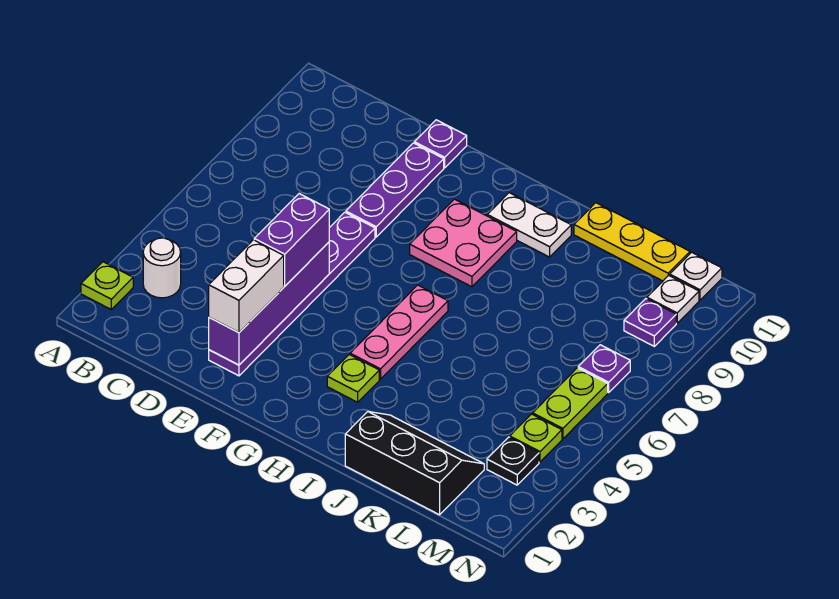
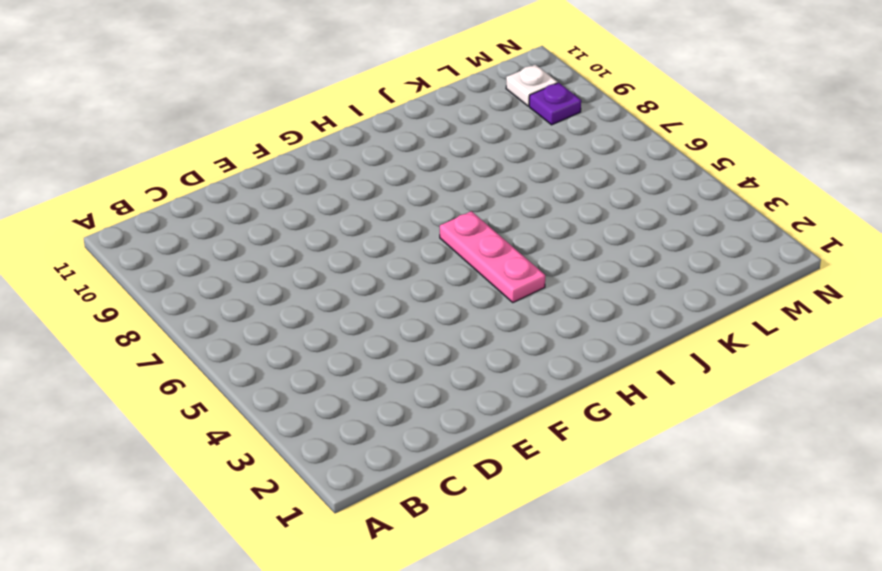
none -> lime 1x1 plate [81,262,133,309]
none -> white 1x1 round brick [143,238,181,298]
none -> purple 1x6 plate [209,212,375,376]

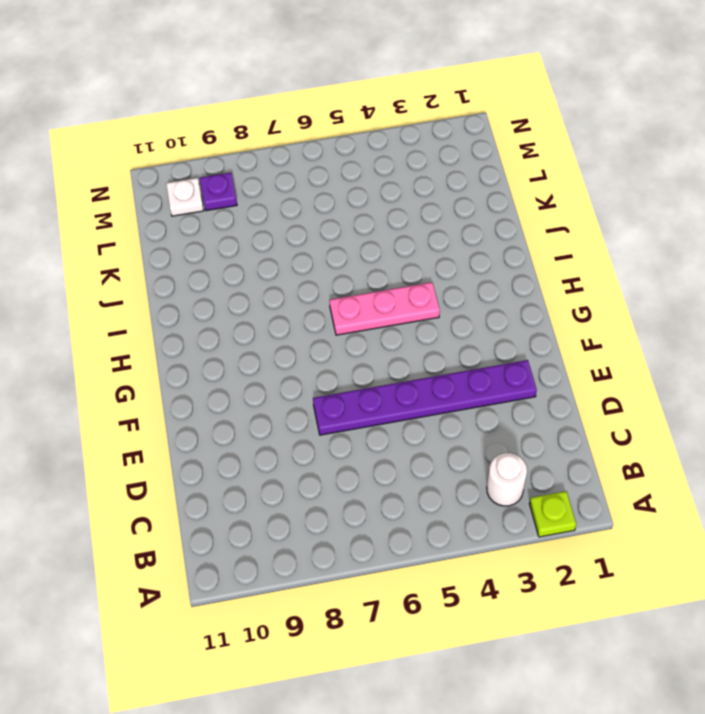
none -> purple 1x3 plate [346,143,444,237]
none -> purple 1x1 plate [414,120,467,168]
none -> pink 2x2 plate [410,199,517,287]

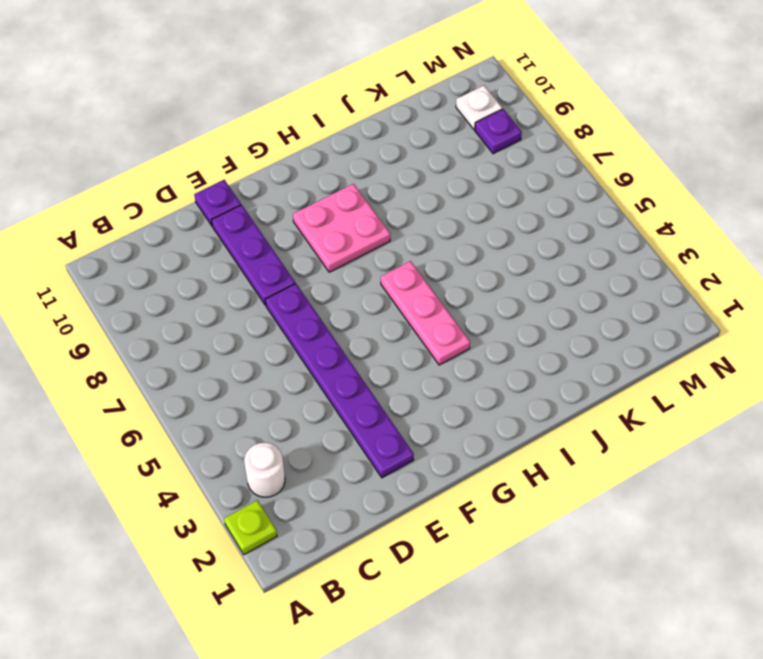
none -> lime 1x1 plate [327,355,379,402]
none -> white 1x2 plate [487,193,571,257]
none -> black 2x3 slope [345,412,484,515]

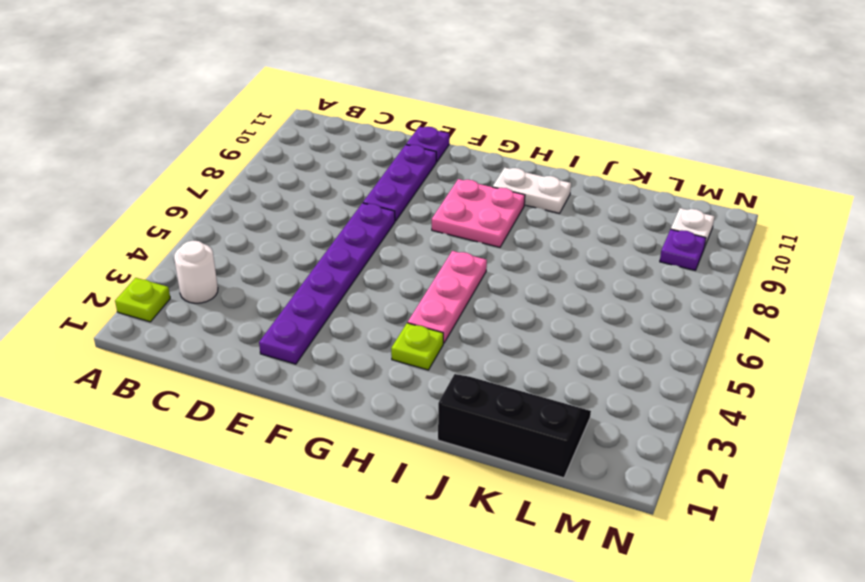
none -> yellow 1x3 plate [574,203,690,281]
none -> black 1x1 plate [487,437,539,485]
none -> lime 1x1 plate [510,414,562,462]

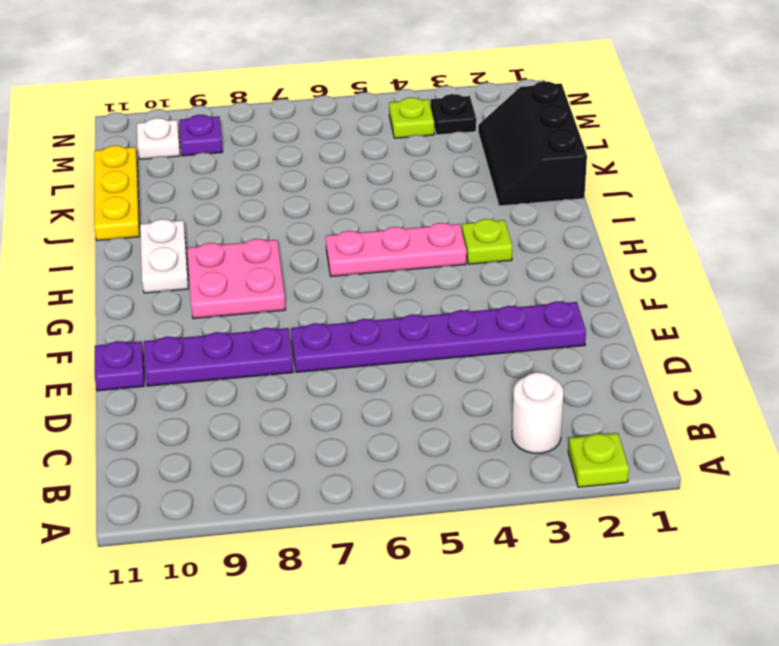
none -> lime 1x2 plate [533,368,608,439]
none -> purple 1x1 plate [578,345,630,393]
none -> white 1x1 plate [670,252,722,300]

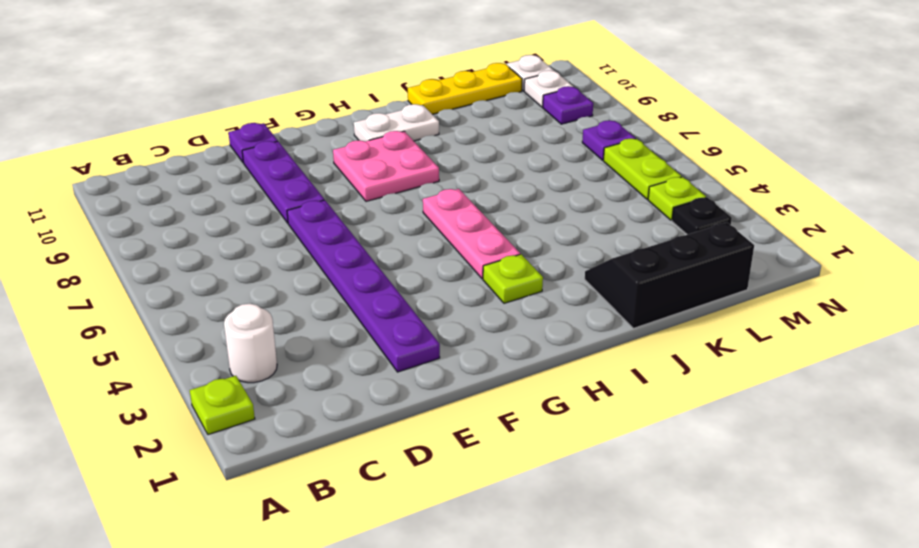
none -> purple 1x4 brick [209,242,329,365]
none -> white 1x2 brick [209,240,284,333]
none -> purple 1x2 brick [254,194,329,286]

